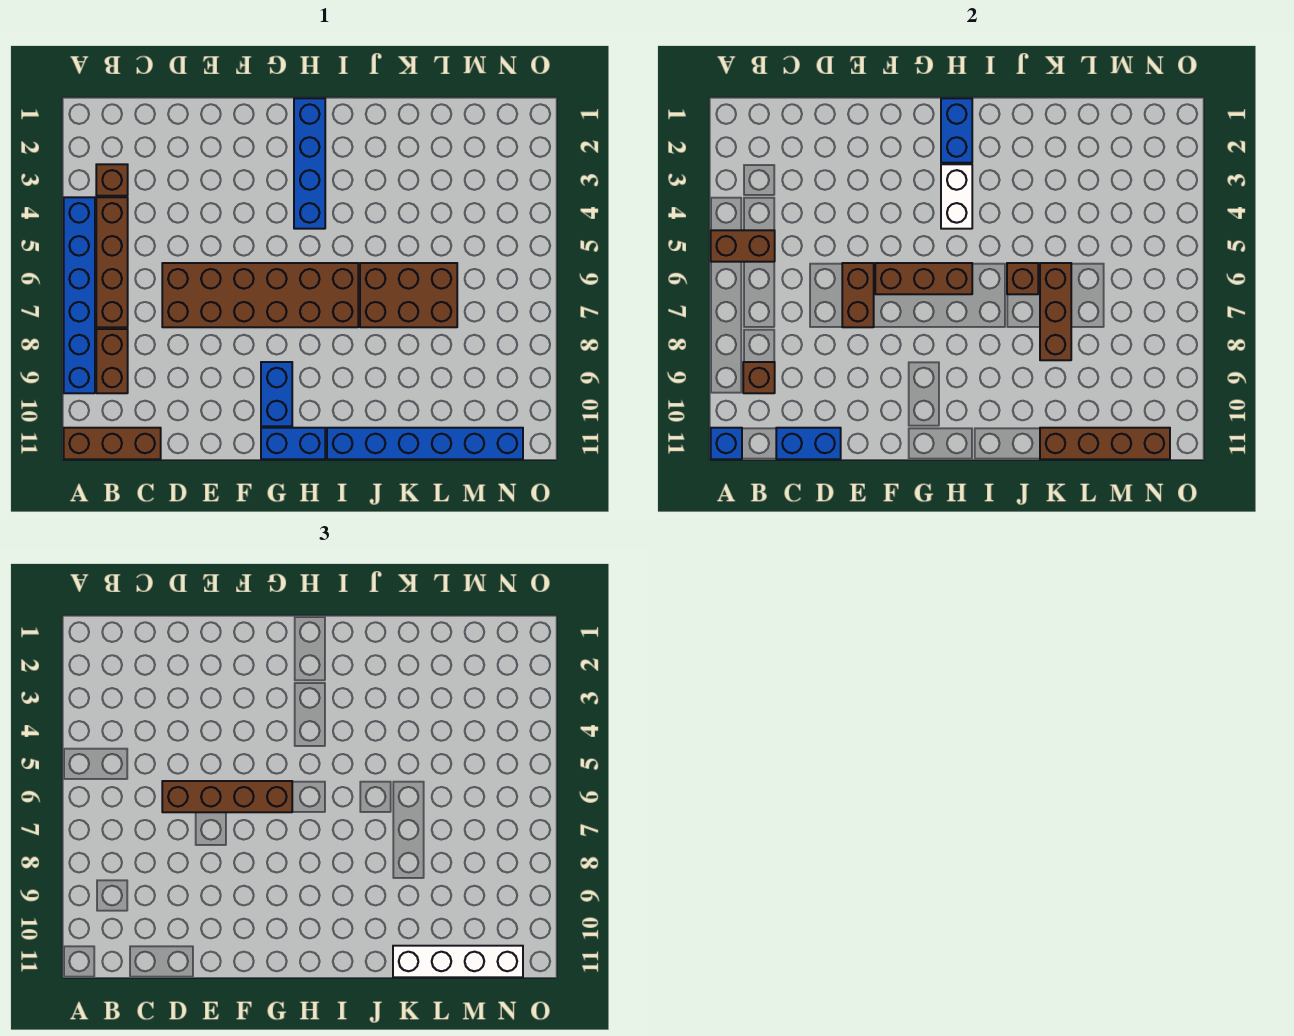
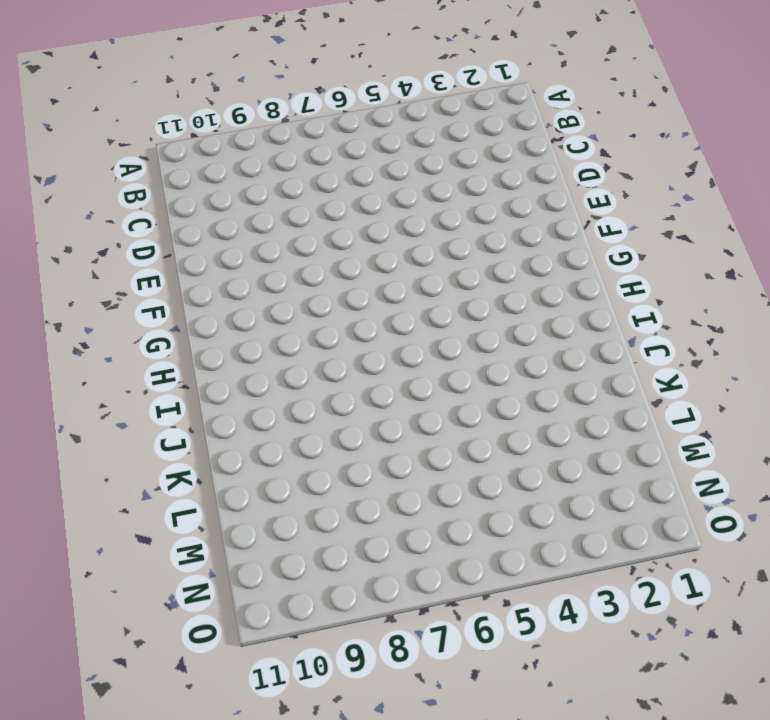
none -> blue 1x6 brick [64,197,95,393]
none -> brown 1x3 brick [64,428,161,459]
none -> brown 1x1 brick [96,164,128,196]

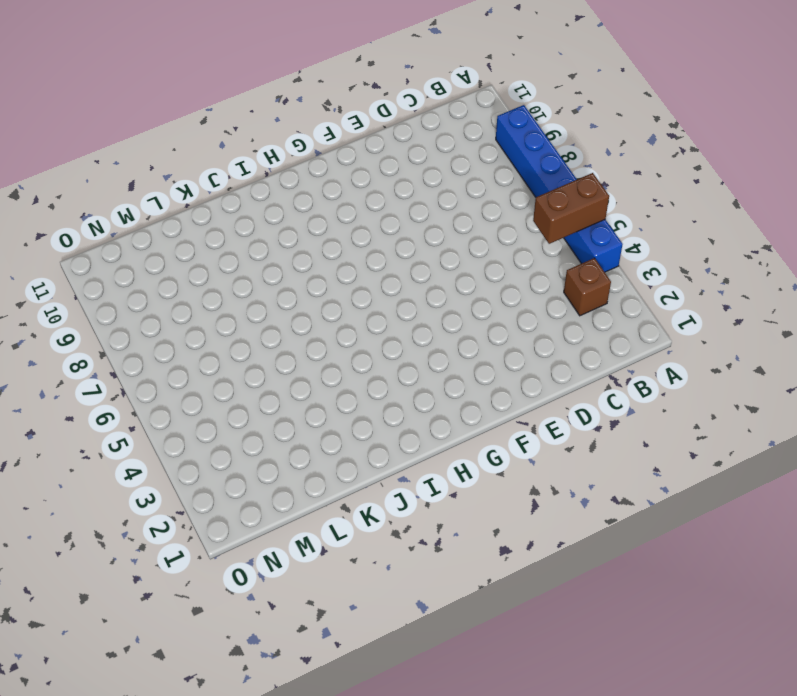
none -> brown 1x3 brick [64,428,161,459]
none -> brown 1x4 brick [96,197,128,327]
none -> brown 1x2 brick [96,329,128,393]

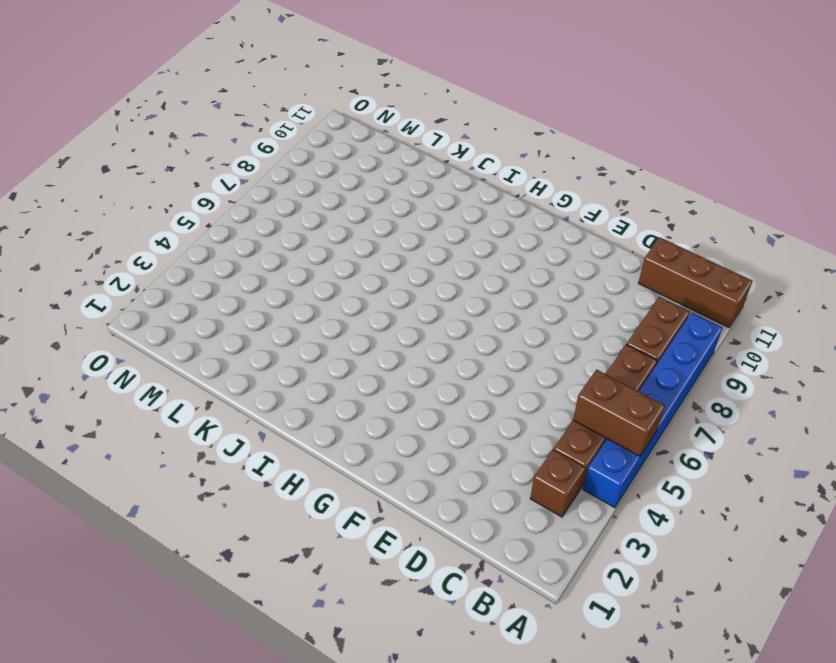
none -> brown 2x6 brick [162,263,358,327]
none -> blue 1x2 brick [261,362,292,426]
none -> blue 1x2 brick [261,428,325,459]

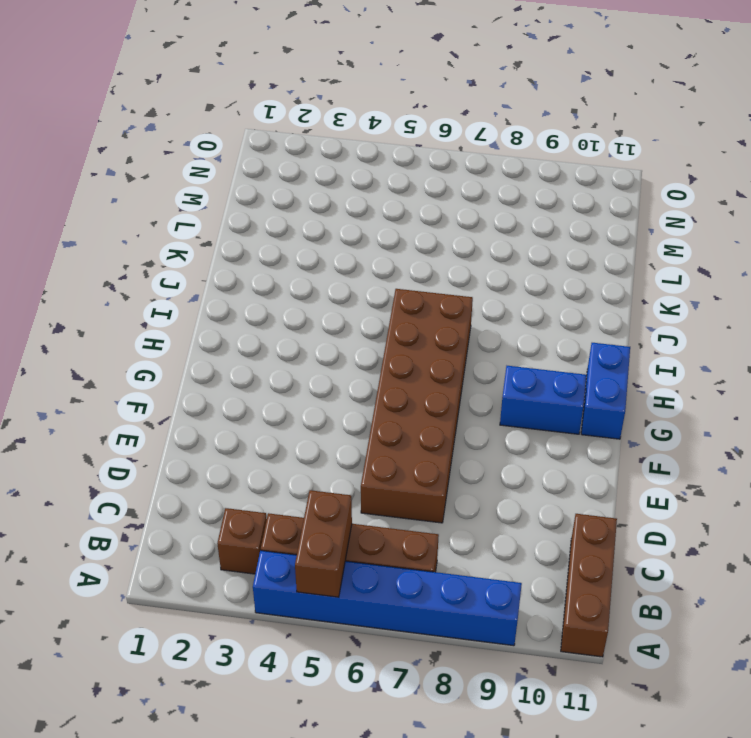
none -> brown 1x2 brick [96,329,128,393]
none -> blue 1x4 brick [294,98,325,229]
none -> blue 1x6 brick [327,428,523,459]

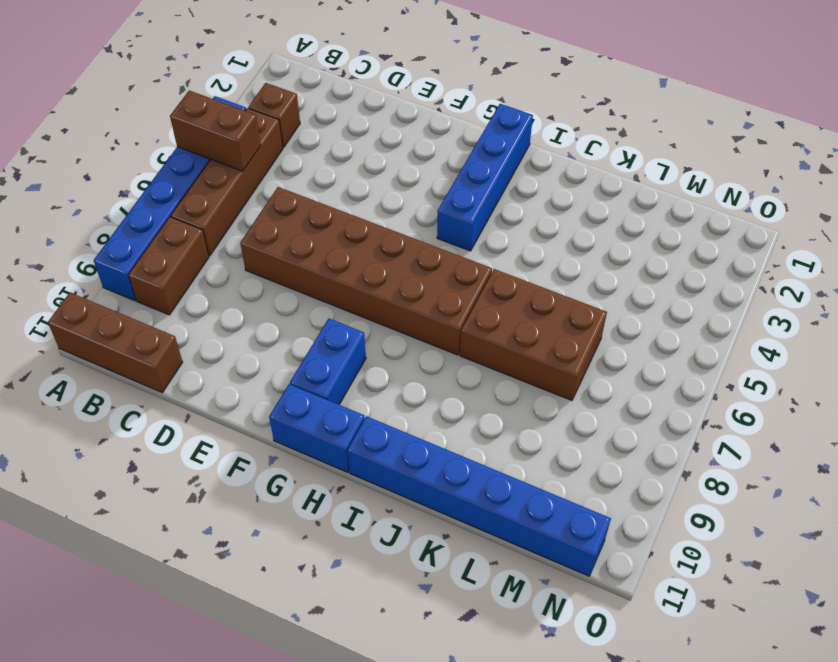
none -> blue 1x1 brick [711,428,742,459]
none -> brown 1x1 brick [743,362,775,393]
none -> blue 1x2 brick [776,428,841,459]

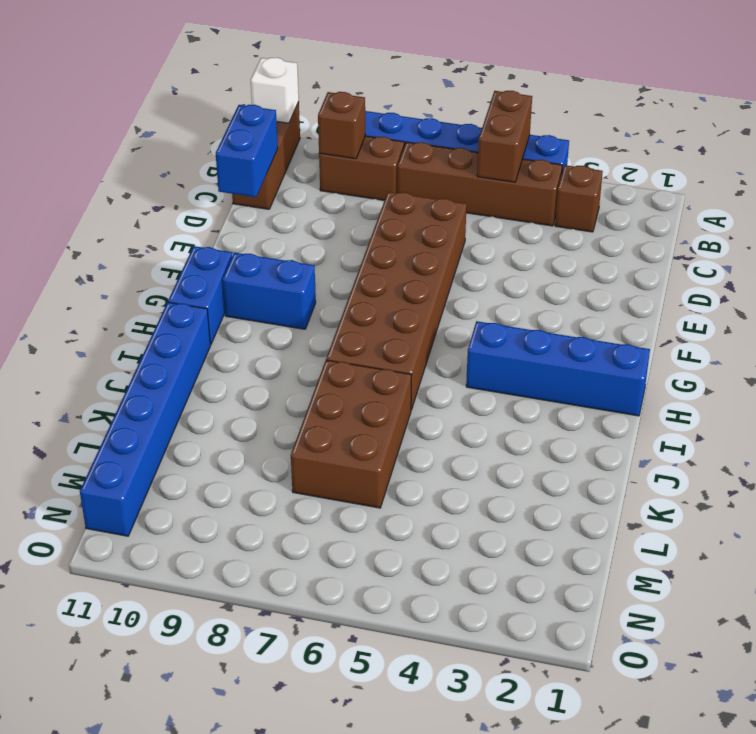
white 1x1 brick [250,57,299,123] -> blue 1x1 brick [711,428,742,459]
none -> brown 1x2 brick [842,263,874,327]
none -> brown 1x3 brick [875,263,972,294]
none -> blue 1x2 brick [941,98,972,163]

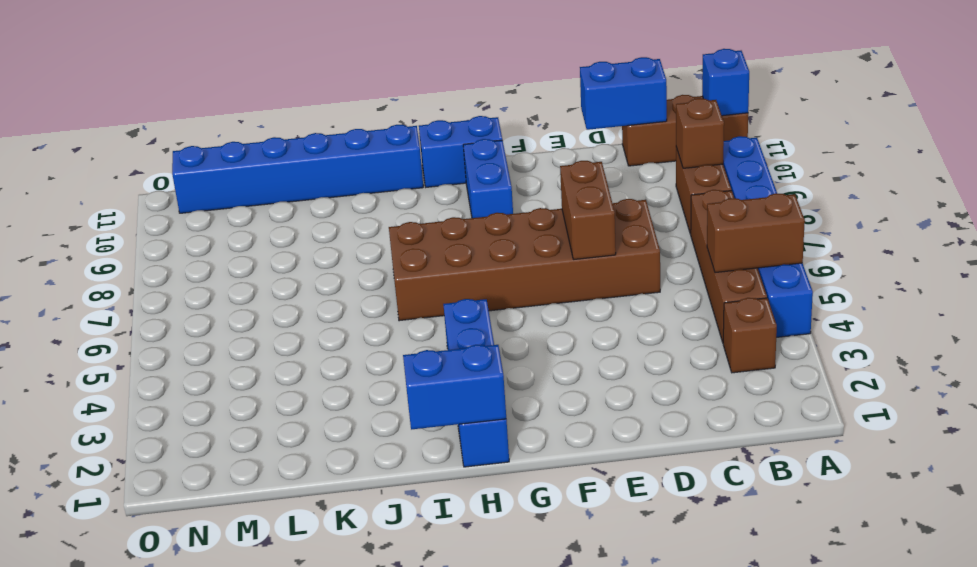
blue 1x2 brick [403,345,506,430] -> blue 1x2 brick turned to [941,98,972,163]
none -> brown 2x3 brick [360,263,457,327]
none -> brown 1x3 brick [875,263,972,294]
none -> white 1x2 brick [941,164,972,229]

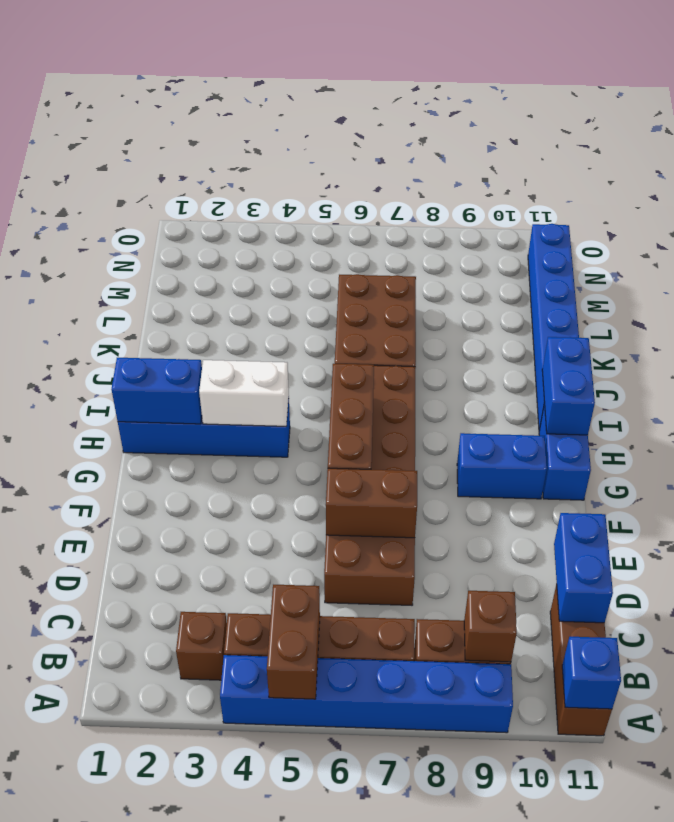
blue 1x2 brick [542,337,595,435] -> none
none -> brown 1x1 brick [1007,263,1038,294]
none -> brown 1x3 brick [1040,263,1071,360]
none -> brown 1x4 brick [1040,428,1170,459]

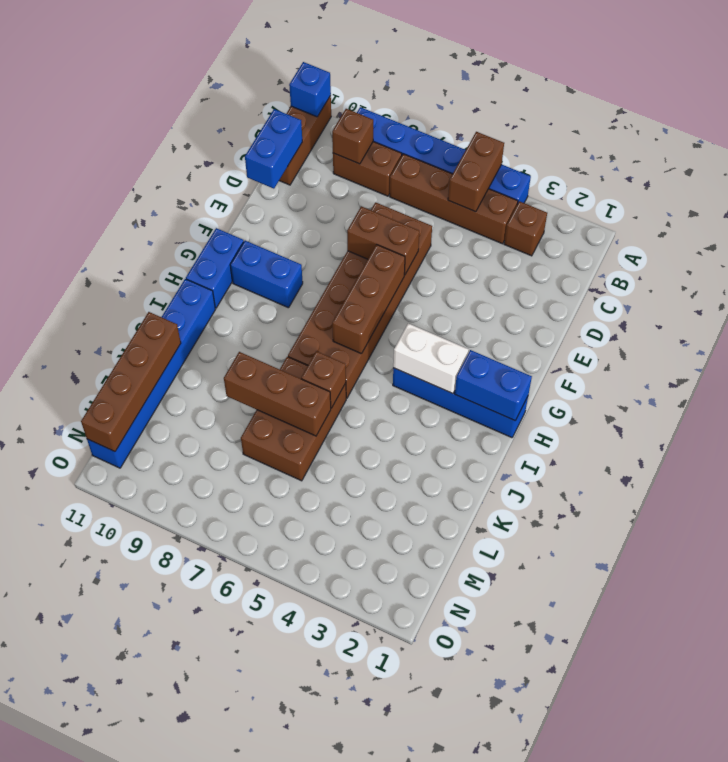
none -> brown 1x4 brick [162,781,292,812]
none -> white 1x4 brick [393,946,523,977]

